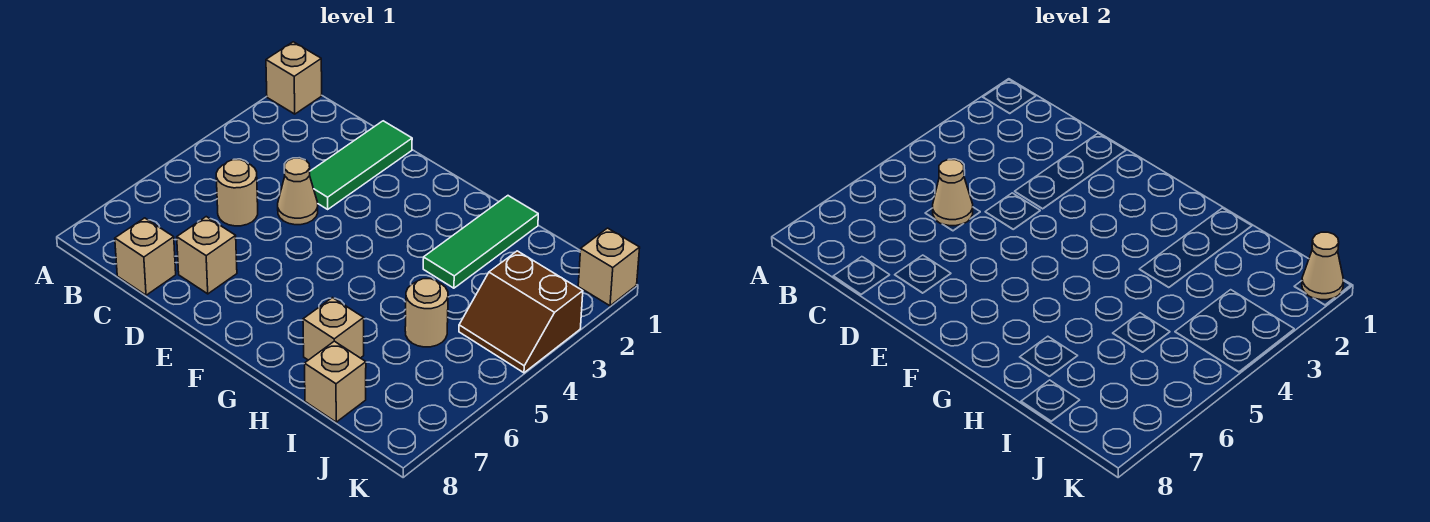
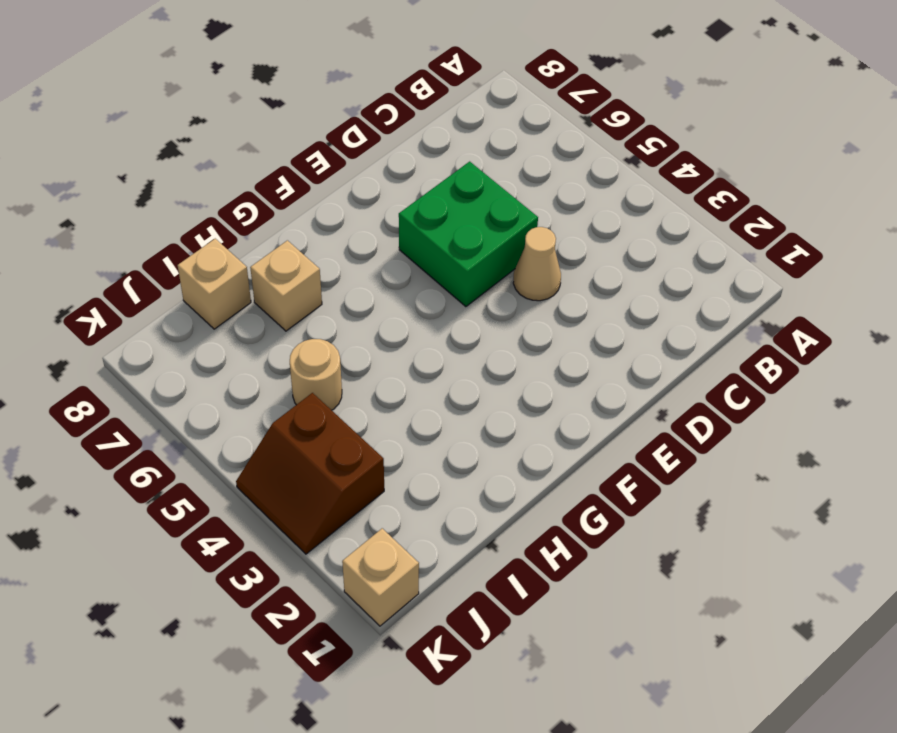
green 2x2 brick [399,162,538,307] -> none
brown 2x2 slope [236,393,384,554] -> brown 2x2 slope turned to [459,251,583,373]
none -> tan 1x1 brick [266,42,322,114]
none -> tan 1x1 round brick [216,160,258,226]
none -> tan 1x1 brick [115,218,176,295]

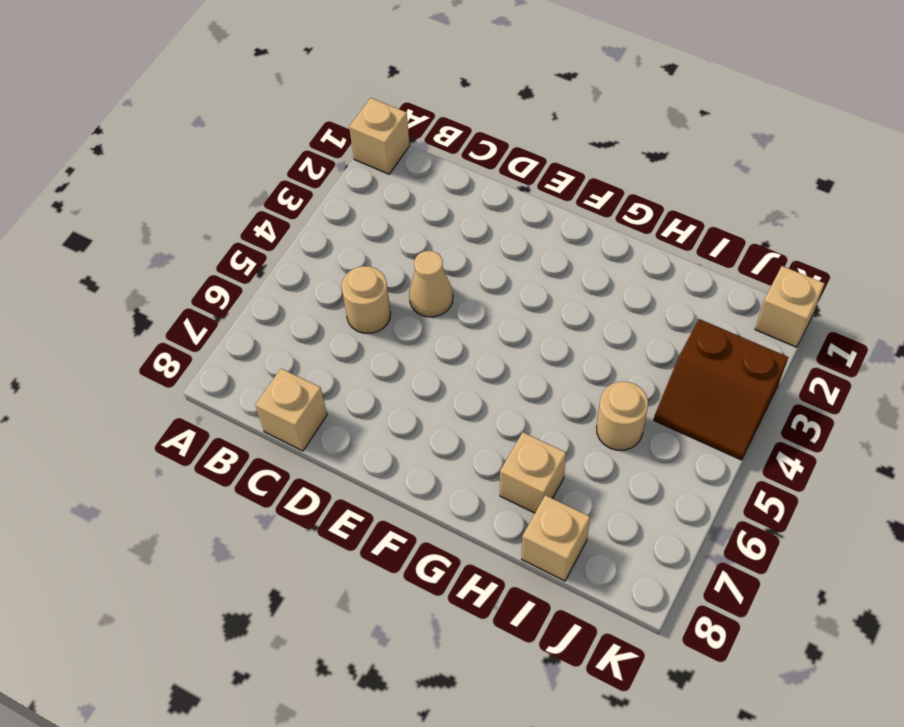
none -> green 1x3 tile [310,121,412,209]
none -> tan 1x1 brick [177,217,237,294]
none -> green 1x3 tile [423,196,538,288]

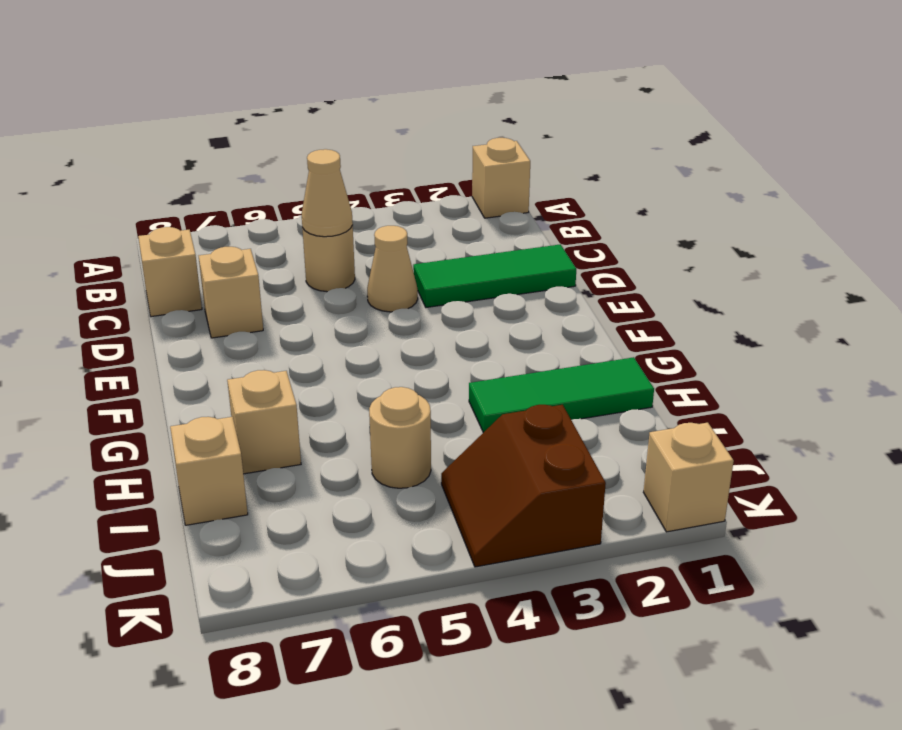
none -> tan 1x1 cone [1302,232,1344,300]

